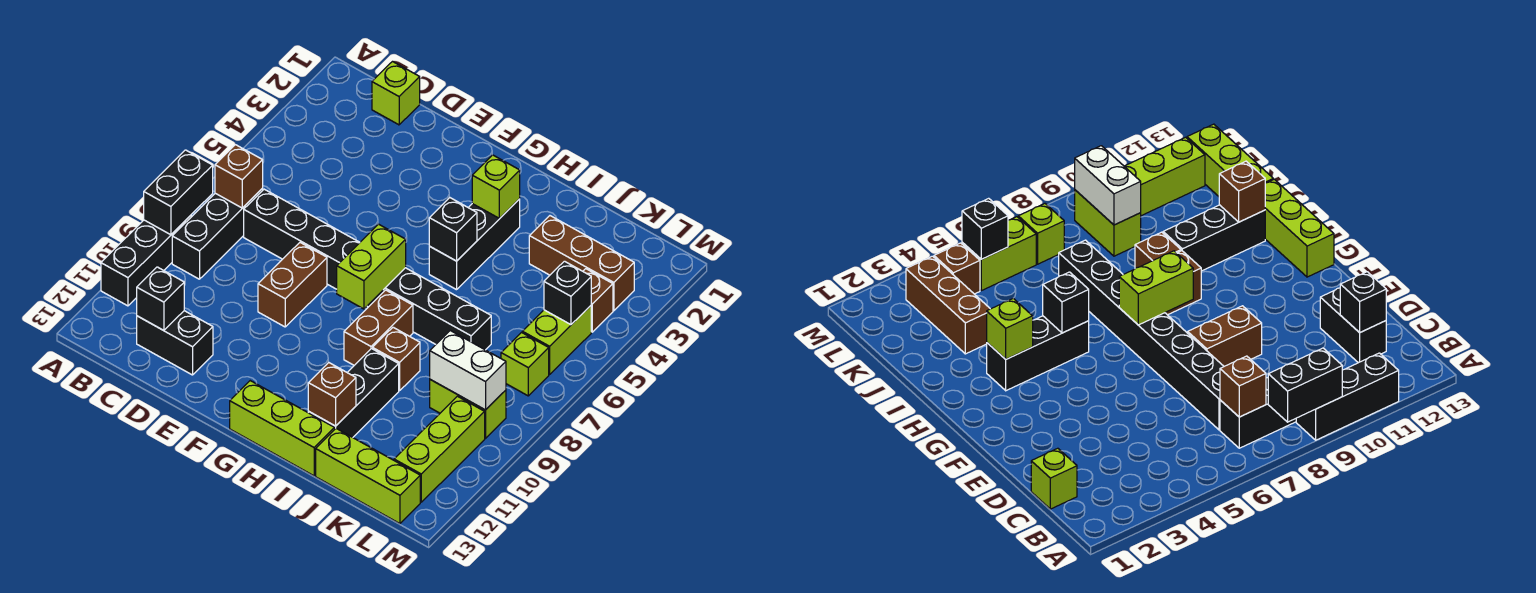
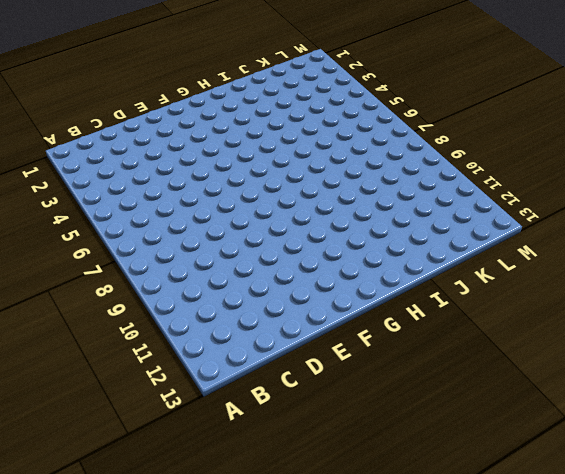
none -> black 1x3 brick [101,215,191,306]
none -> black 1x3 brick [172,189,263,279]
none -> lime 1x1 brick [372,62,420,125]

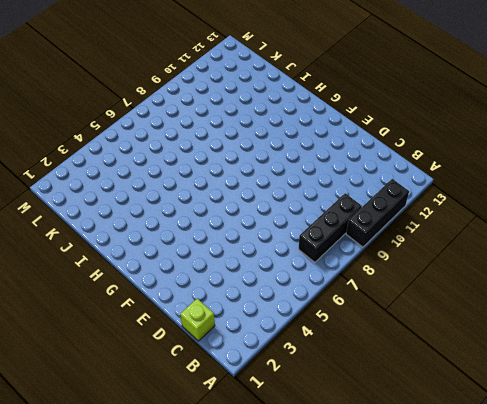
none -> black 1x8 brick [244,189,491,350]
none -> black 1x2 brick [137,311,213,375]
none -> brown 1x2 brick [258,243,327,327]

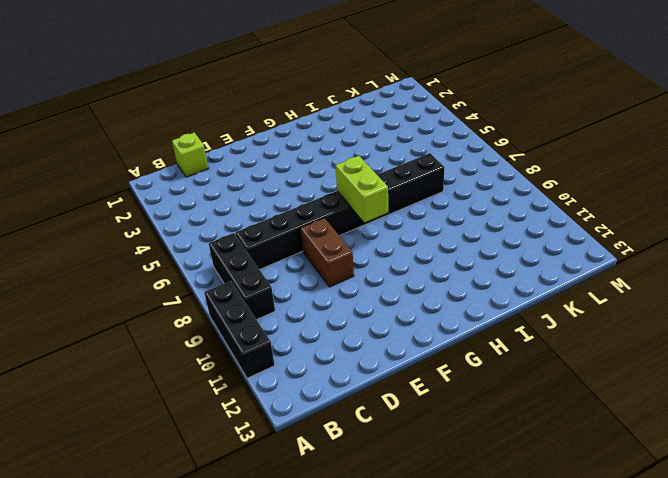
none -> black 1x2 brick [137,311,213,375]
none -> lime 1x3 brick [230,381,335,476]
none -> black 1x3 brick [429,199,520,290]

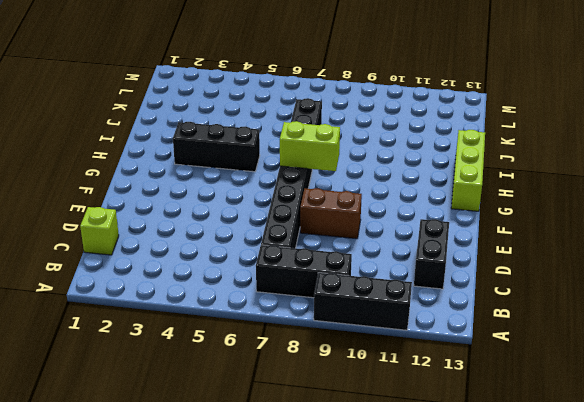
none -> brown 1x2 brick [344,290,413,365]
none -> brown 1x1 brick [373,327,420,391]
none -> black 1x3 brick [308,349,399,437]

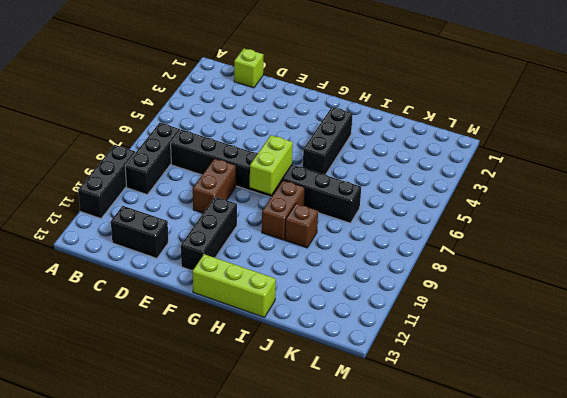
black 1x3 brick [181,197,237,271] -> black 1x3 brick moved to [308,349,399,437]
none -> brown 1x3 brick [529,216,634,311]
none -> lime 1x3 brick [316,429,420,524]
none -> lime 1x2 brick [430,380,506,438]

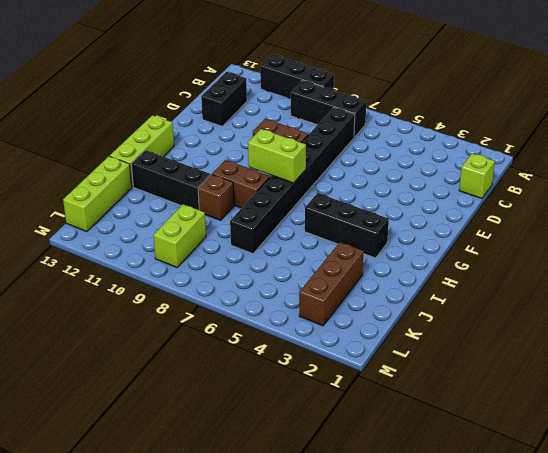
none -> brown 1x1 brick [583,269,613,332]
none -> lime 1x2 brick [522,306,591,374]
none -> lime 1x1 brick [501,333,549,396]

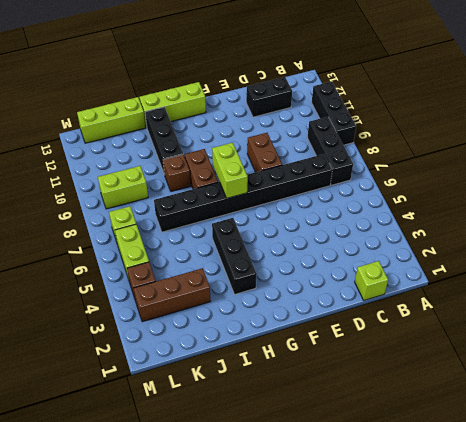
none -> lime 1x3 brick [394,396,485,502]
none -> black 1x2 brick [144,150,213,235]
none -> brown 1x1 brick [215,145,263,208]

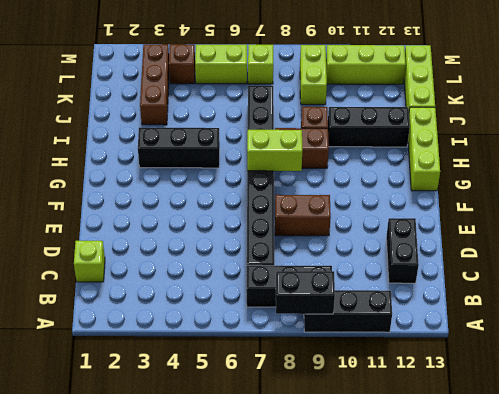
none -> brown 1x1 brick [215,145,263,208]
none -> black 1x1 brick [137,267,184,331]
none -> lime 1x1 brick [472,155,520,218]

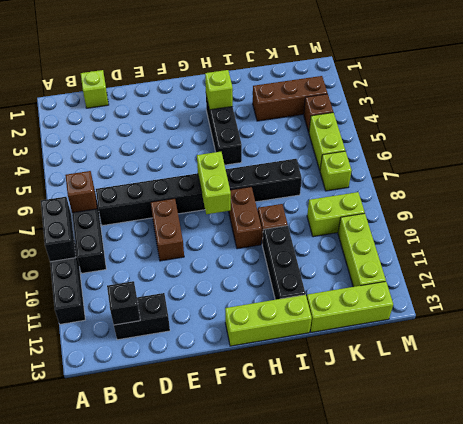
none -> black 1x1 brick [429,198,477,261]
none -> brown 1x1 brick [308,363,356,426]
none -> white 1x2 brick [430,331,506,410]

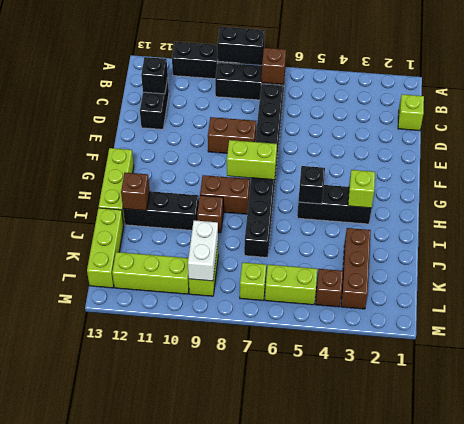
none -> black 1x1 brick [544,261,591,325]

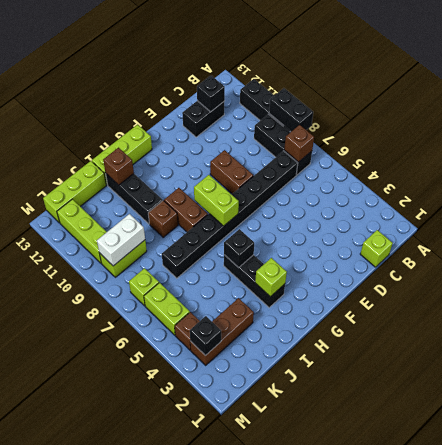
black 1x1 brick [190,316,221,356] -> black 1x1 brick moved to [544,261,591,325]

